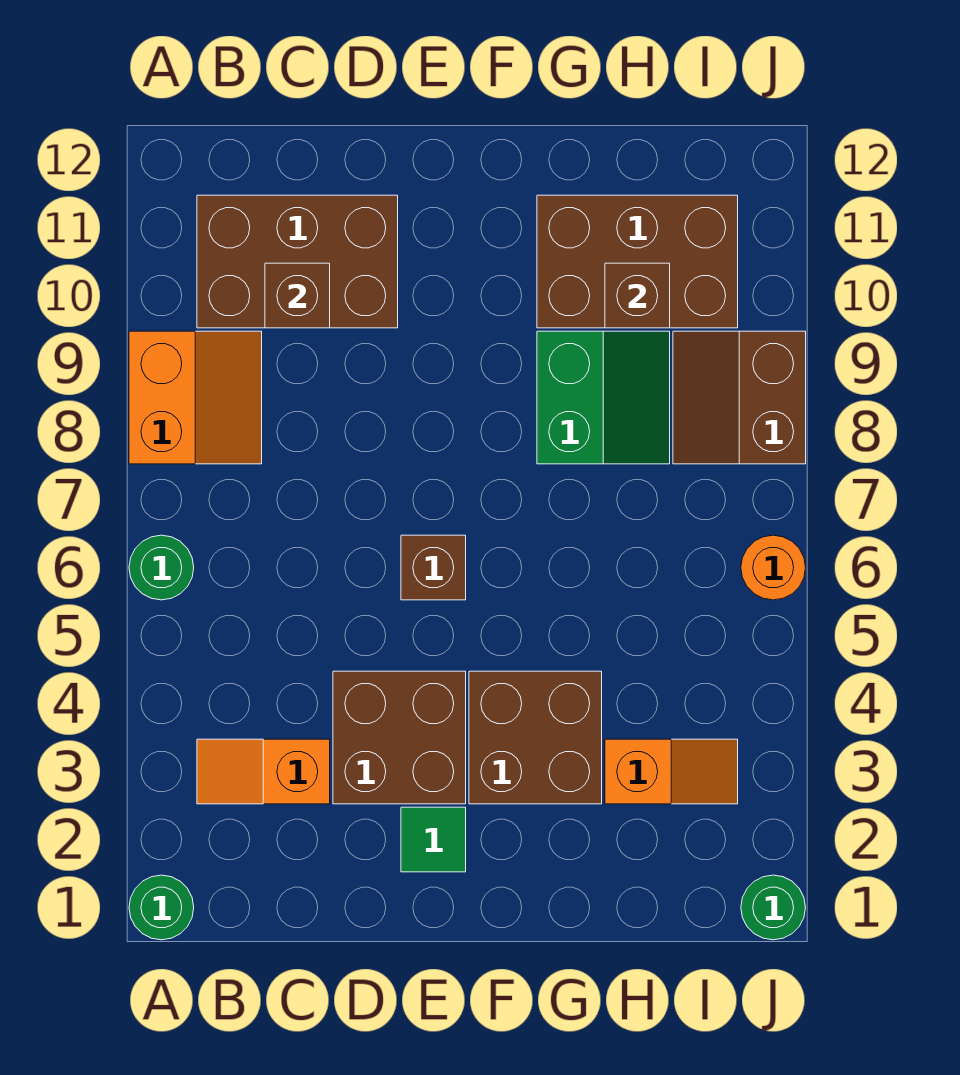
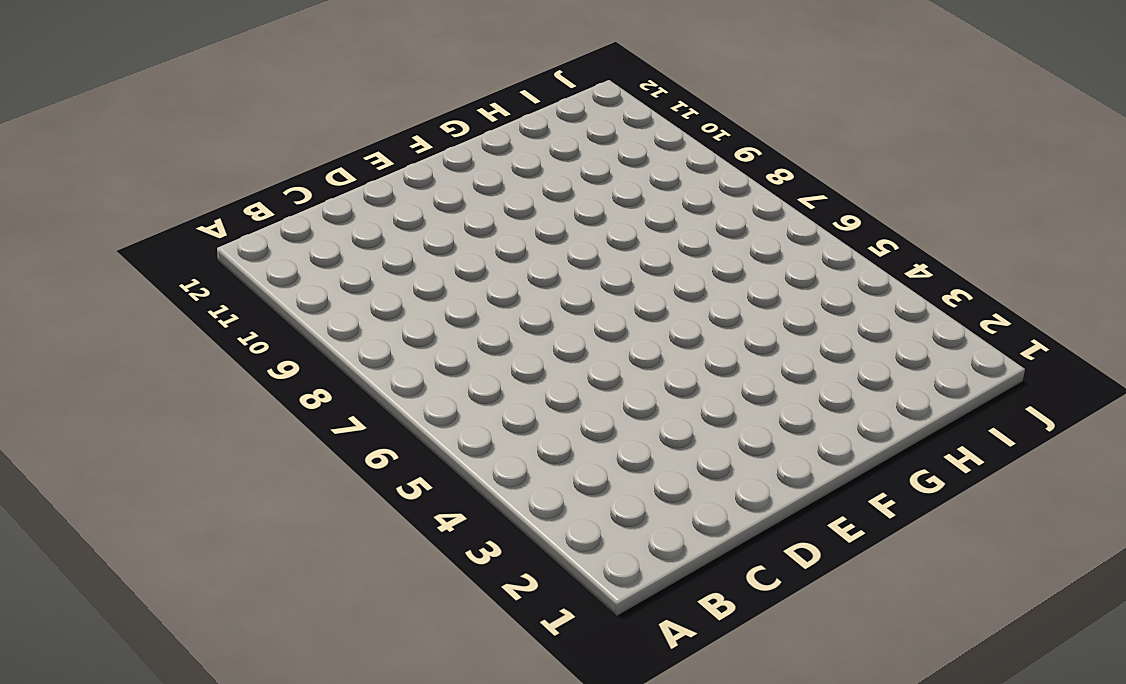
none -> green 1x1 round brick [129,875,194,940]
none -> green 1x1 round brick [129,535,194,600]
none -> orange 2x2 slope [129,331,262,464]

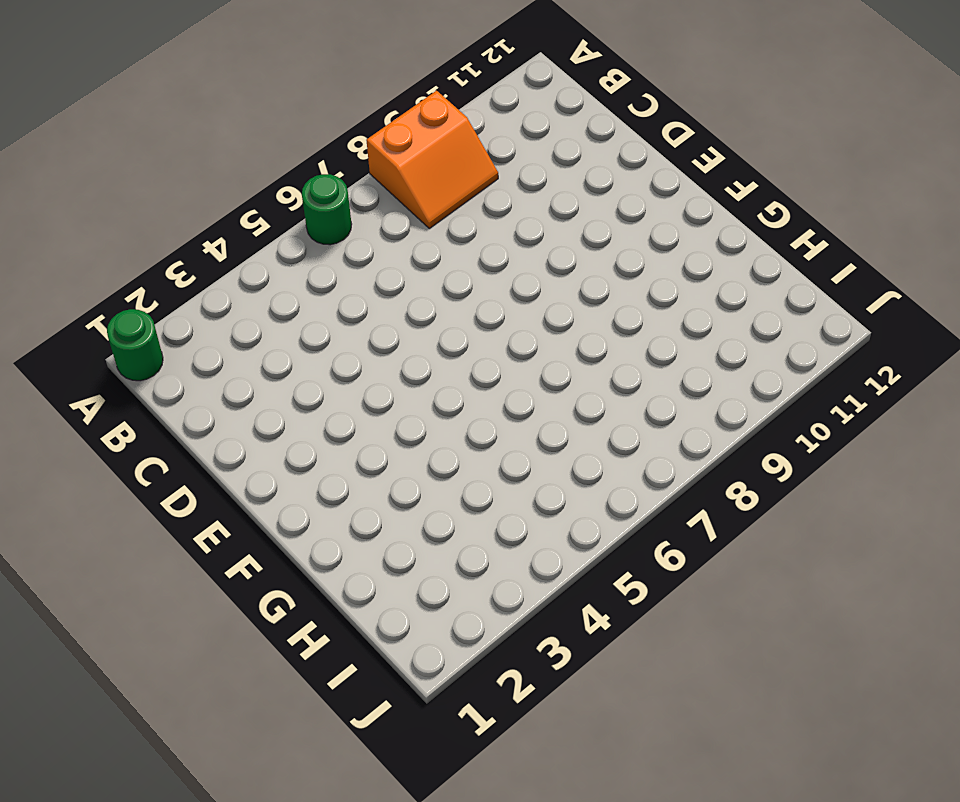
none -> orange 1x2 slope [197,739,330,804]
none -> brown 2x3 brick [197,195,398,328]
none -> brown 2x2 brick [333,671,466,804]

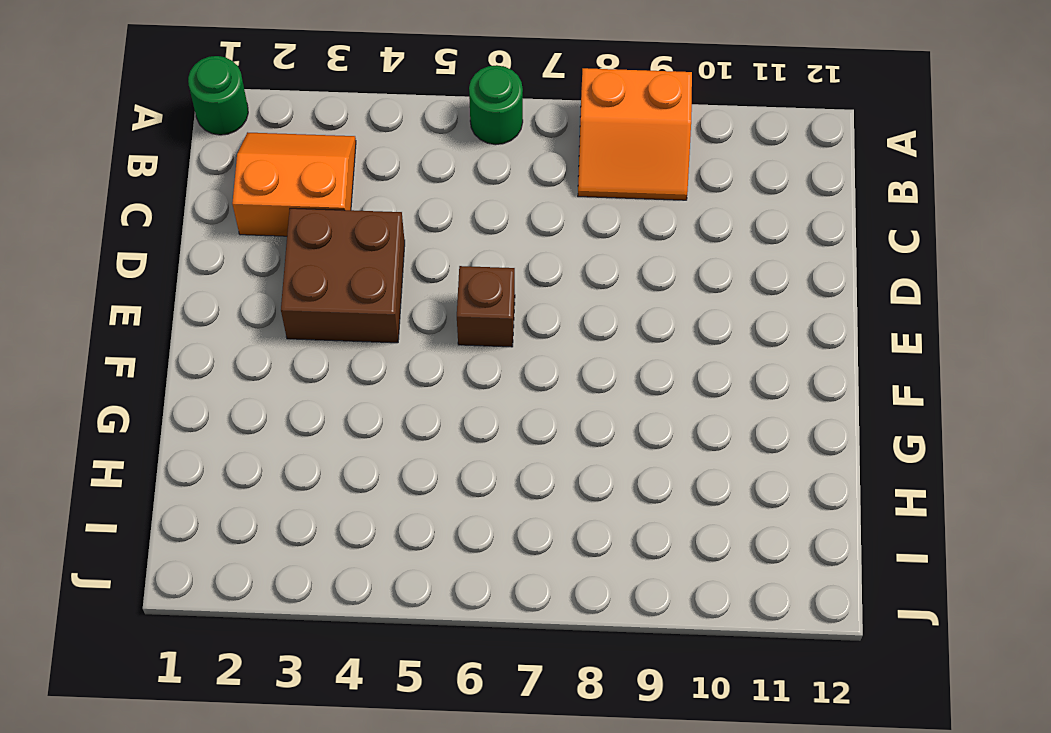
orange 2x2 slope [232,132,356,236] -> orange 1x2 slope [197,739,330,804]
none -> brown 2x3 brick [197,195,398,328]
none -> green 1x1 tile [401,807,466,872]
none -> brown 2x2 brick [469,671,602,804]

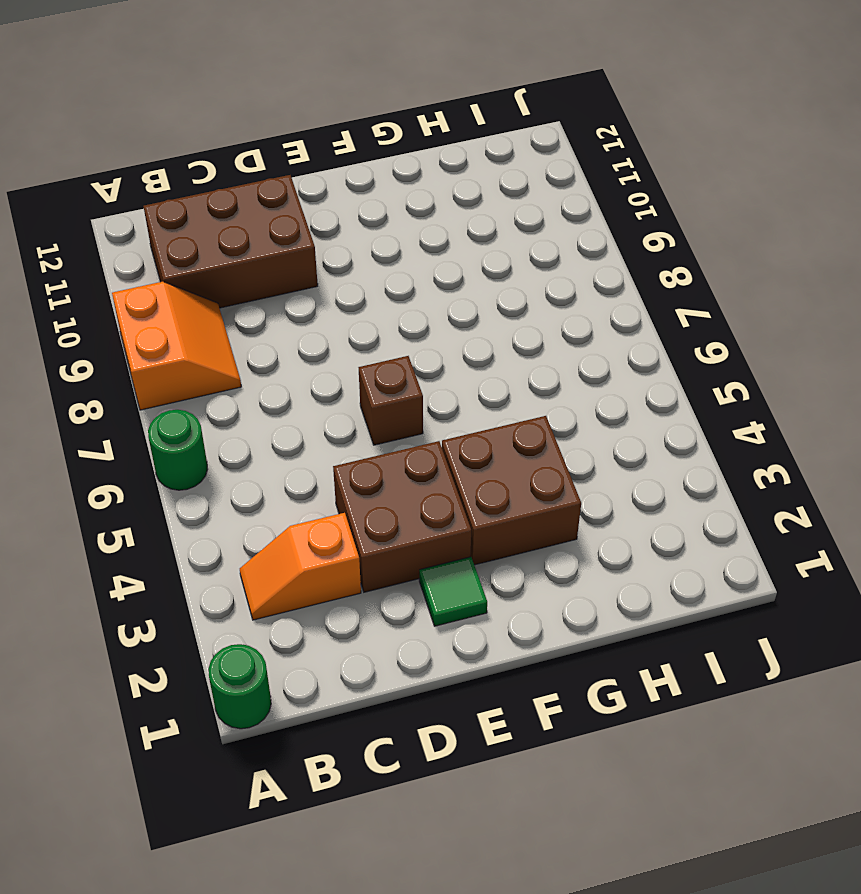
none -> green 2x2 slope [537,331,670,464]
none -> brown 2x3 brick [537,195,738,328]
none -> orange 1x2 slope [605,739,738,804]

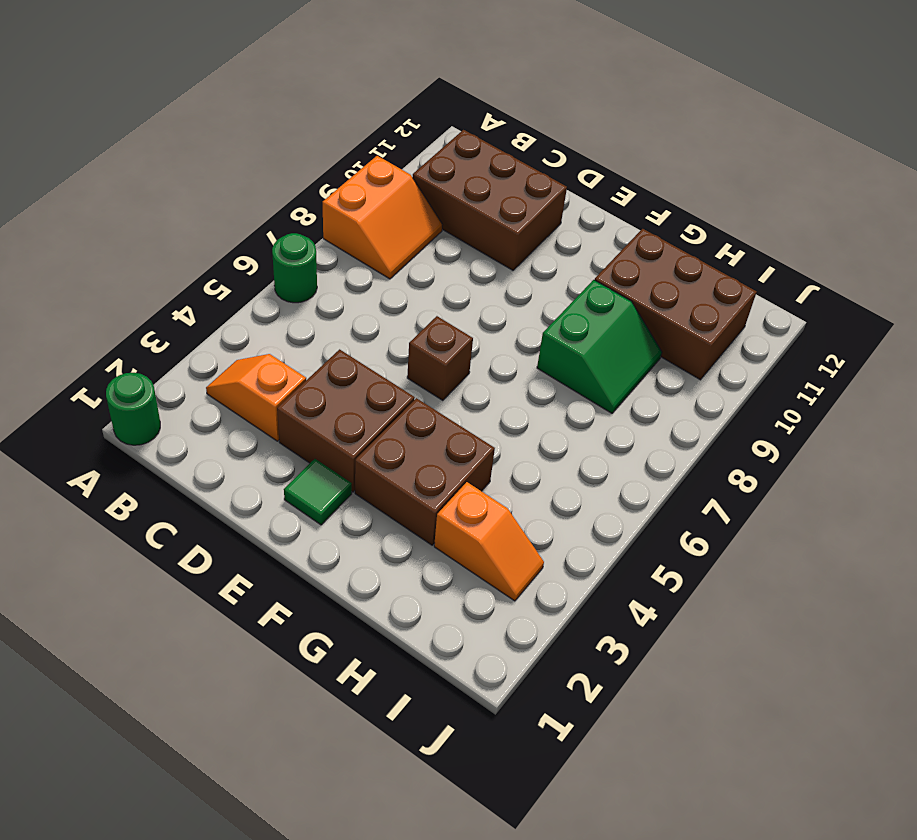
none -> brown 2x2 slope [673,331,806,464]
none -> green 1x1 round brick [741,875,806,940]
none -> orange 1x1 round brick [741,535,806,600]

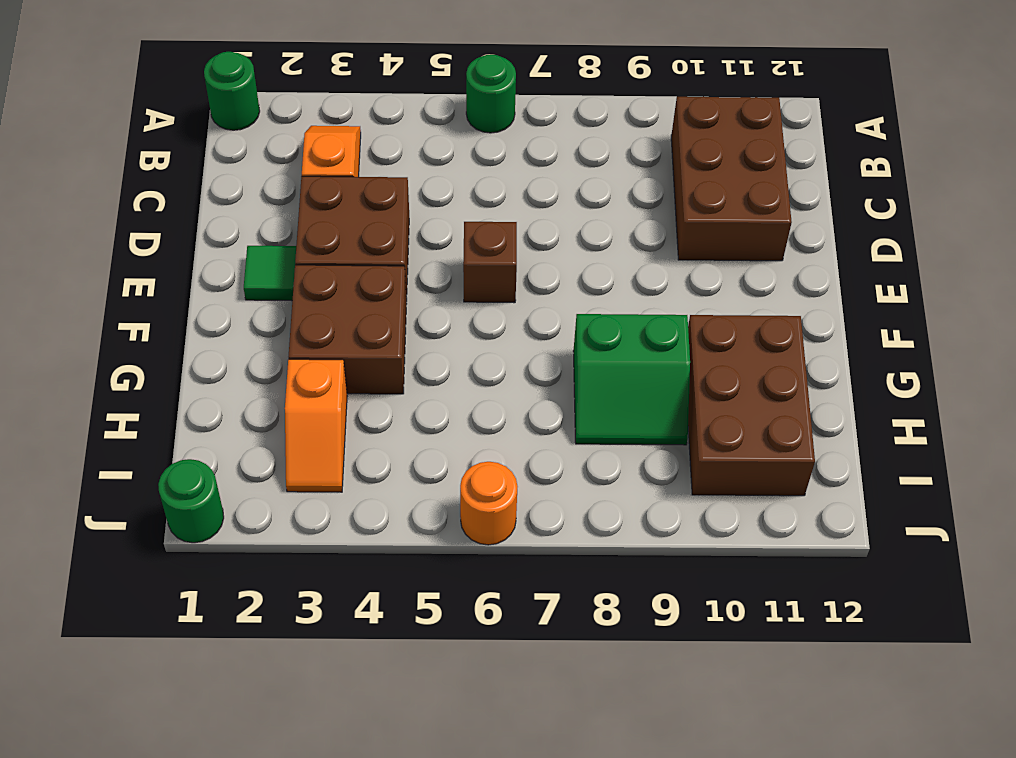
none -> orange 2x2 slope [129,331,262,464]
none -> brown 2x2 slope [673,331,806,464]
none -> brown 1x1 brick [265,263,330,328]

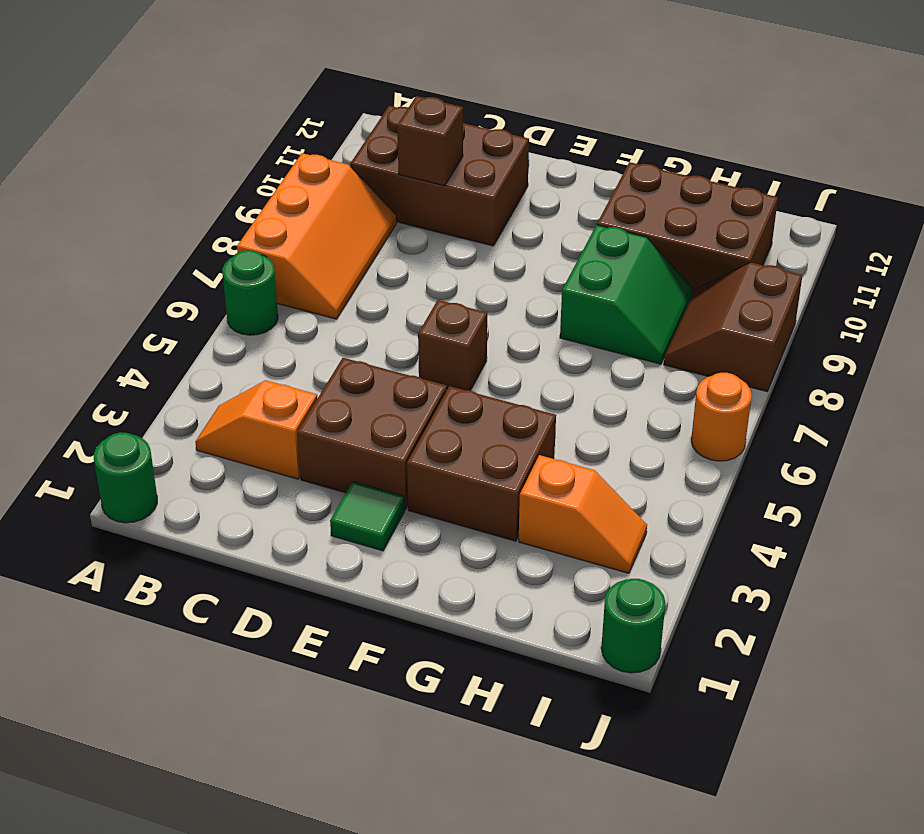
orange 2x3 slope [237,153,397,319] -> orange 2x2 slope [129,331,262,464]
none -> brown 1x1 brick [605,263,670,328]

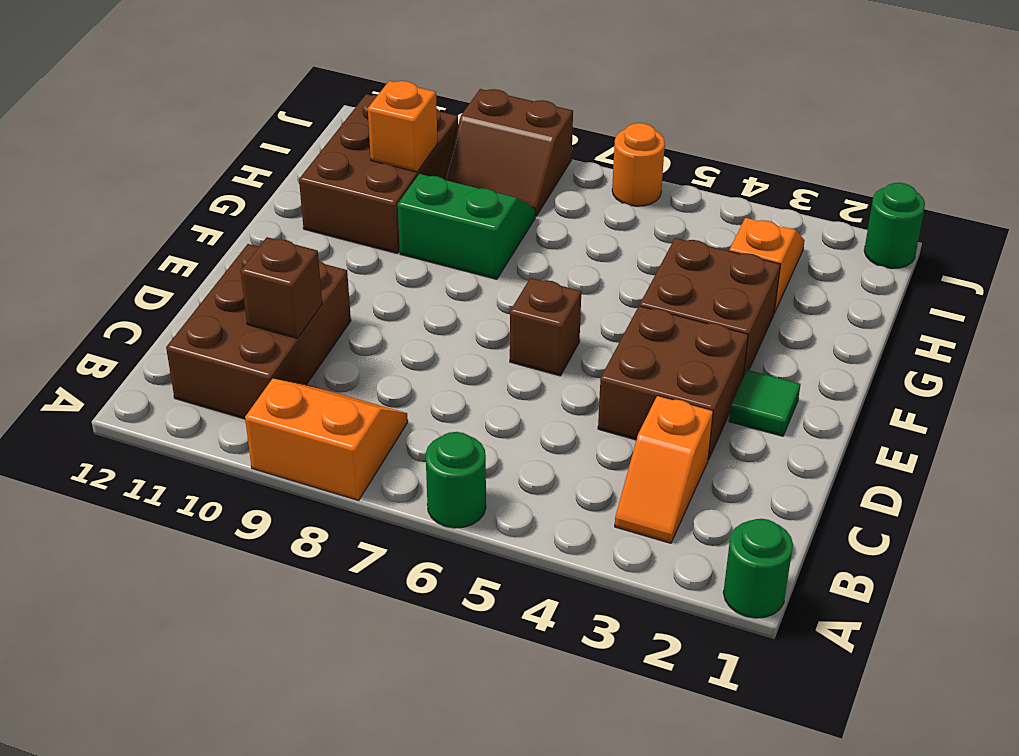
orange 1x1 brick [368,81,437,172] -> brown 1x1 brick [605,263,670,328]

